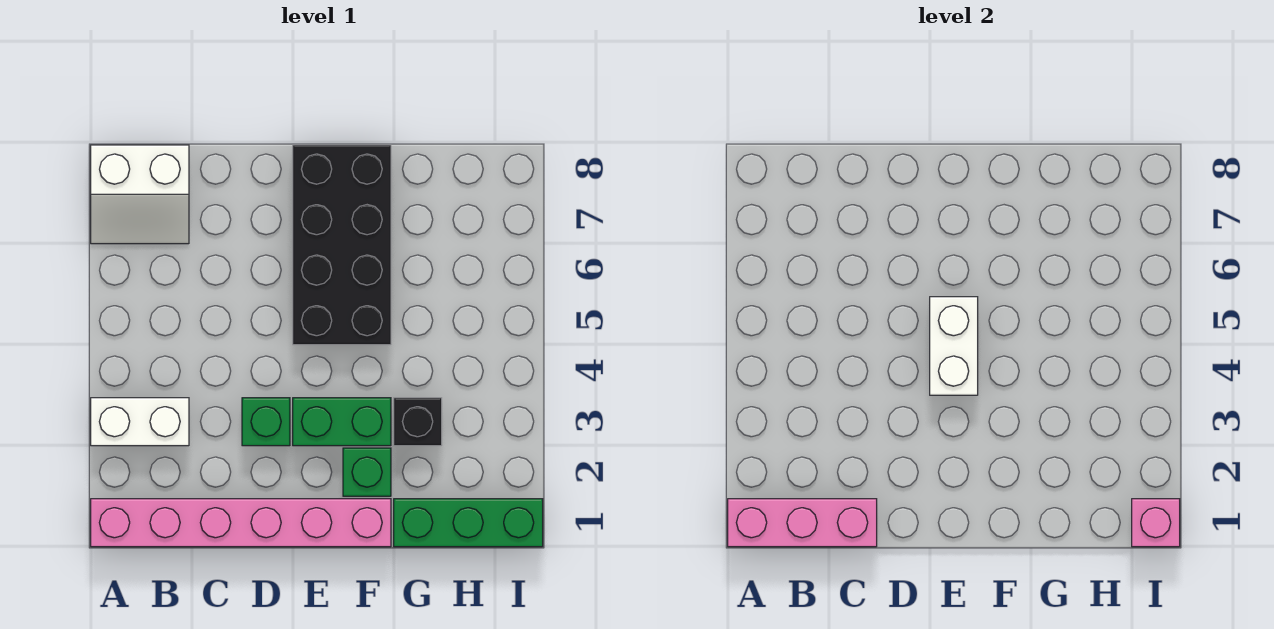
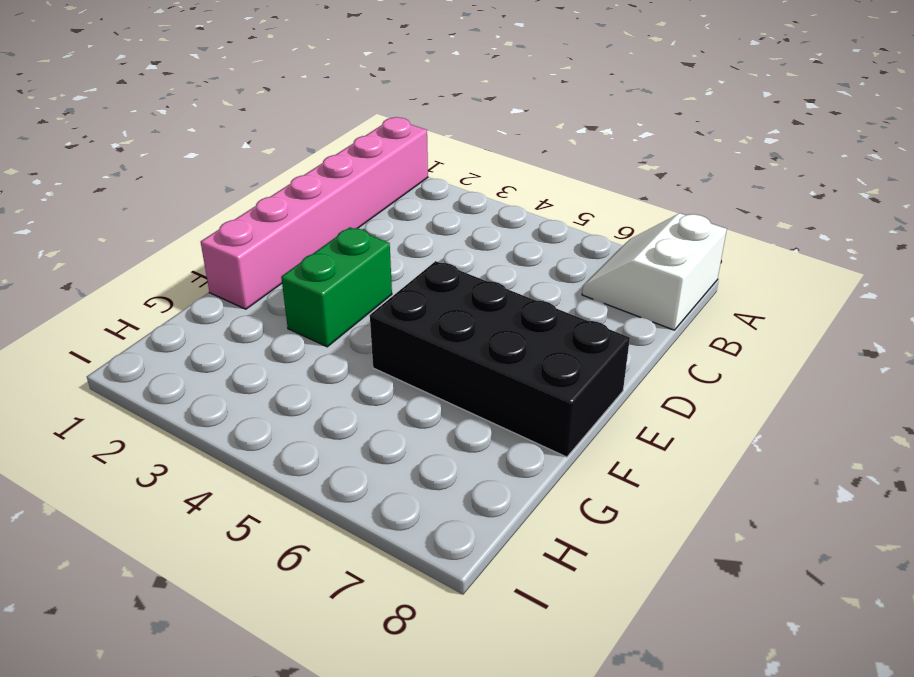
none -> white 1x2 brick [91,398,189,446]
none -> green 1x1 brick [242,398,290,446]
none -> green 1x1 brick [343,448,391,496]

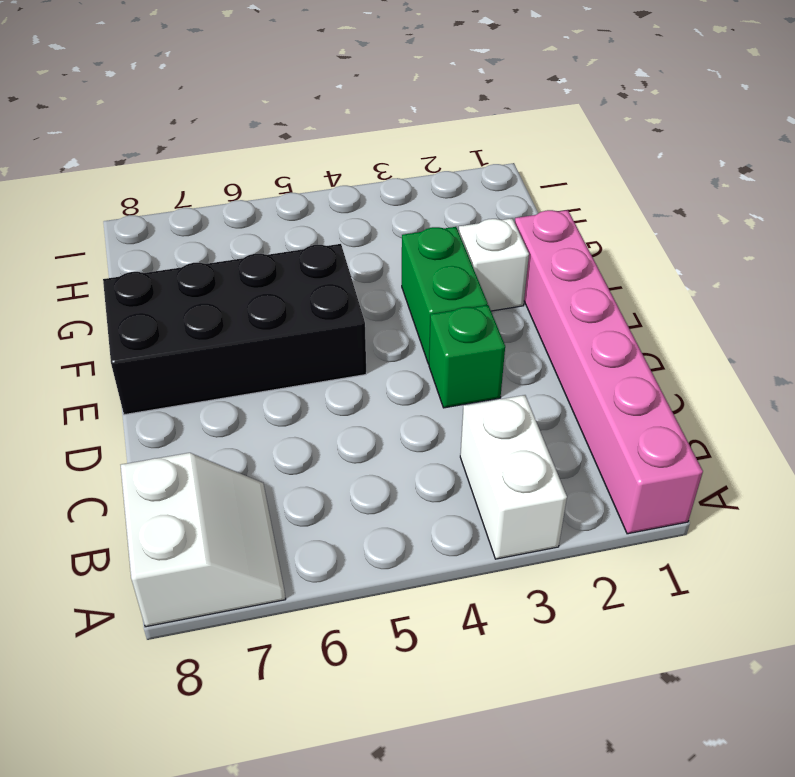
white 1x1 brick [458,218,529,311] -> green 1x1 brick [343,448,391,496]
none -> green 1x3 brick [394,499,543,547]
none -> black 1x1 brick [394,398,442,446]
none -> pink 1x3 brick [728,499,877,547]

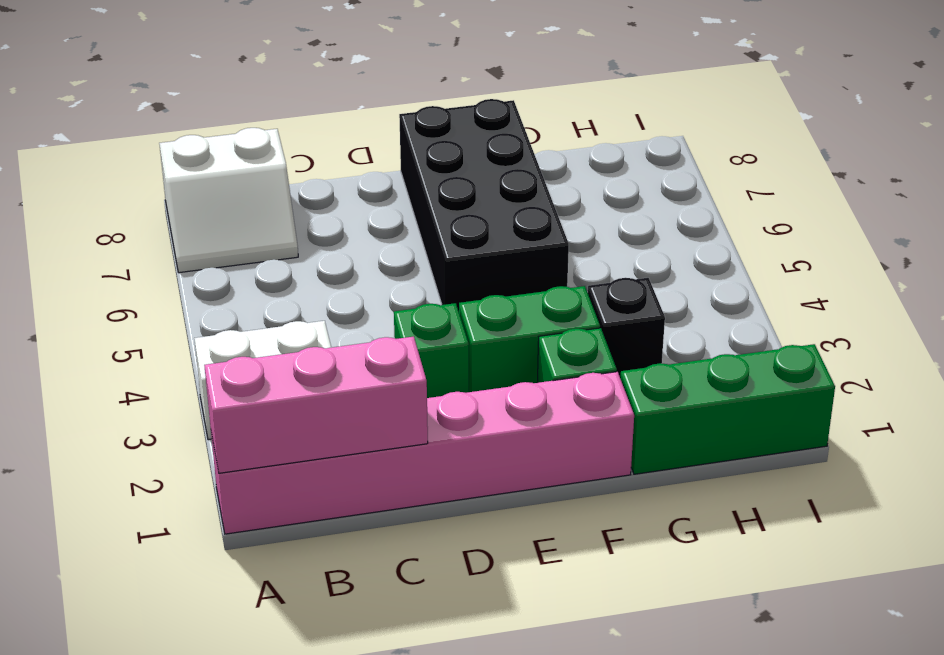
none -> white 1x2 brick [930,297,978,395]
none -> pink 1x1 brick [1132,499,1180,547]

